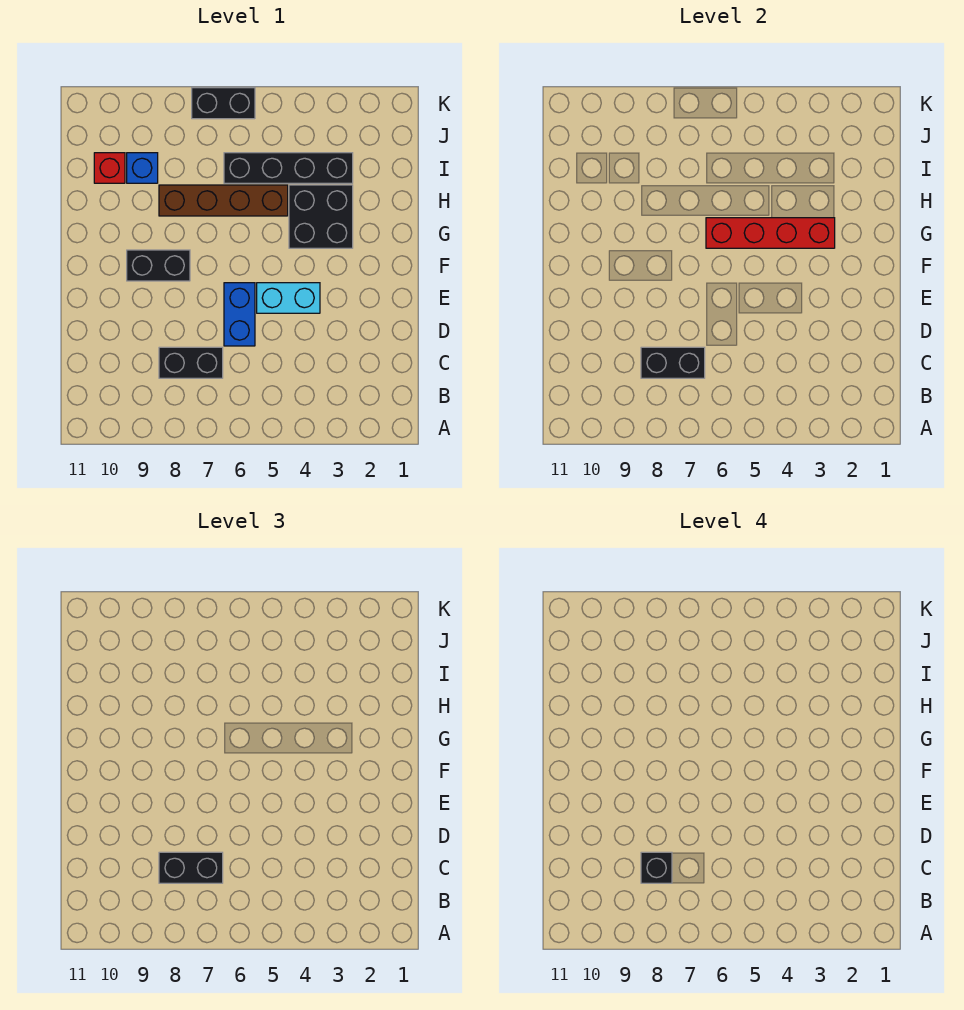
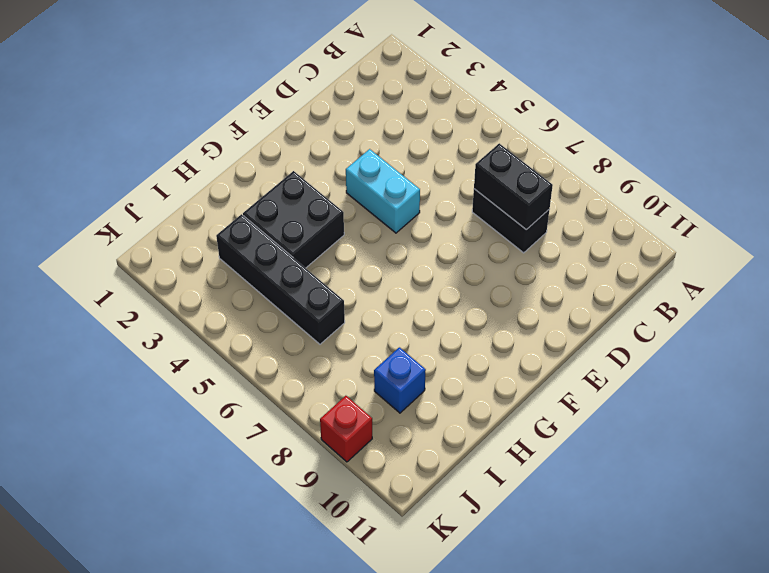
red 1x1 brick [320,396,372,462] -> red 1x1 brick moved to [94,153,125,183]
none -> blue 1x2 brick [224,283,255,346]
none -> black 1x2 brick [127,250,190,281]
none -> brown 1x4 brick [159,185,288,216]

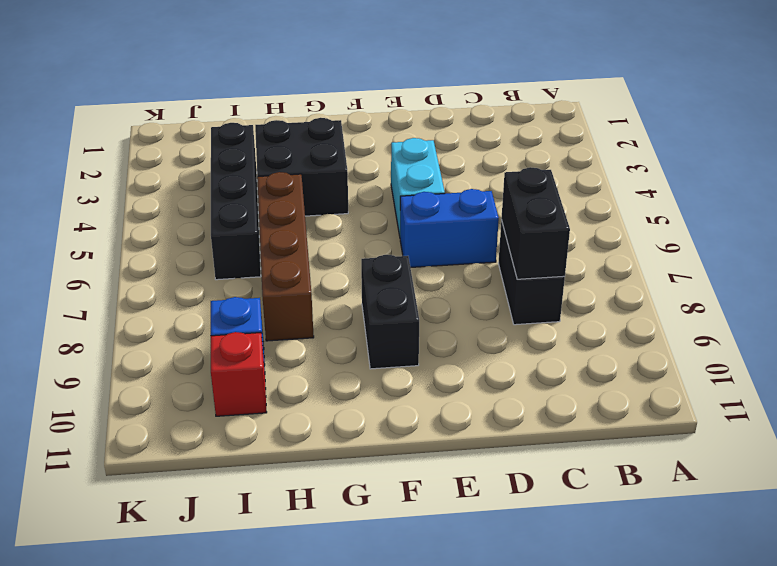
none -> black 1x2 brick [192,88,255,119]
none -> red 1x4 brick [706,218,835,248]
none -> black 1x2 brick [159,852,223,883]

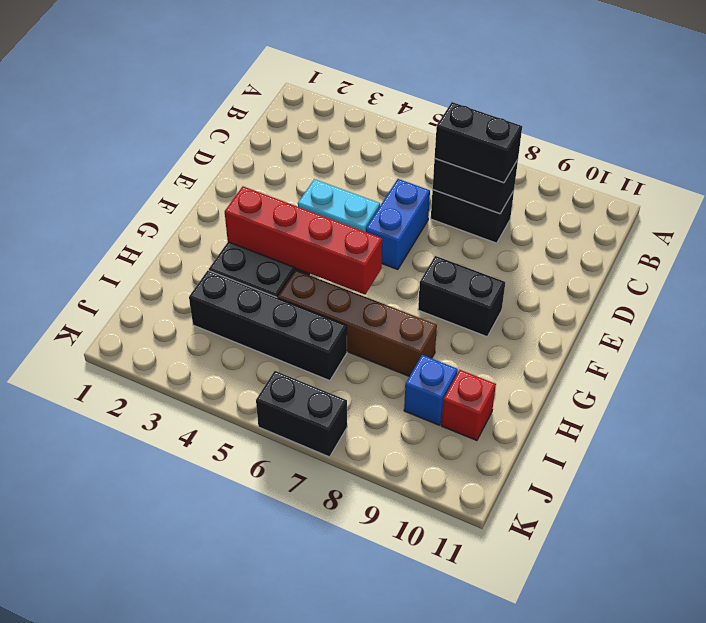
none -> black 1x1 brick [641,852,672,883]

